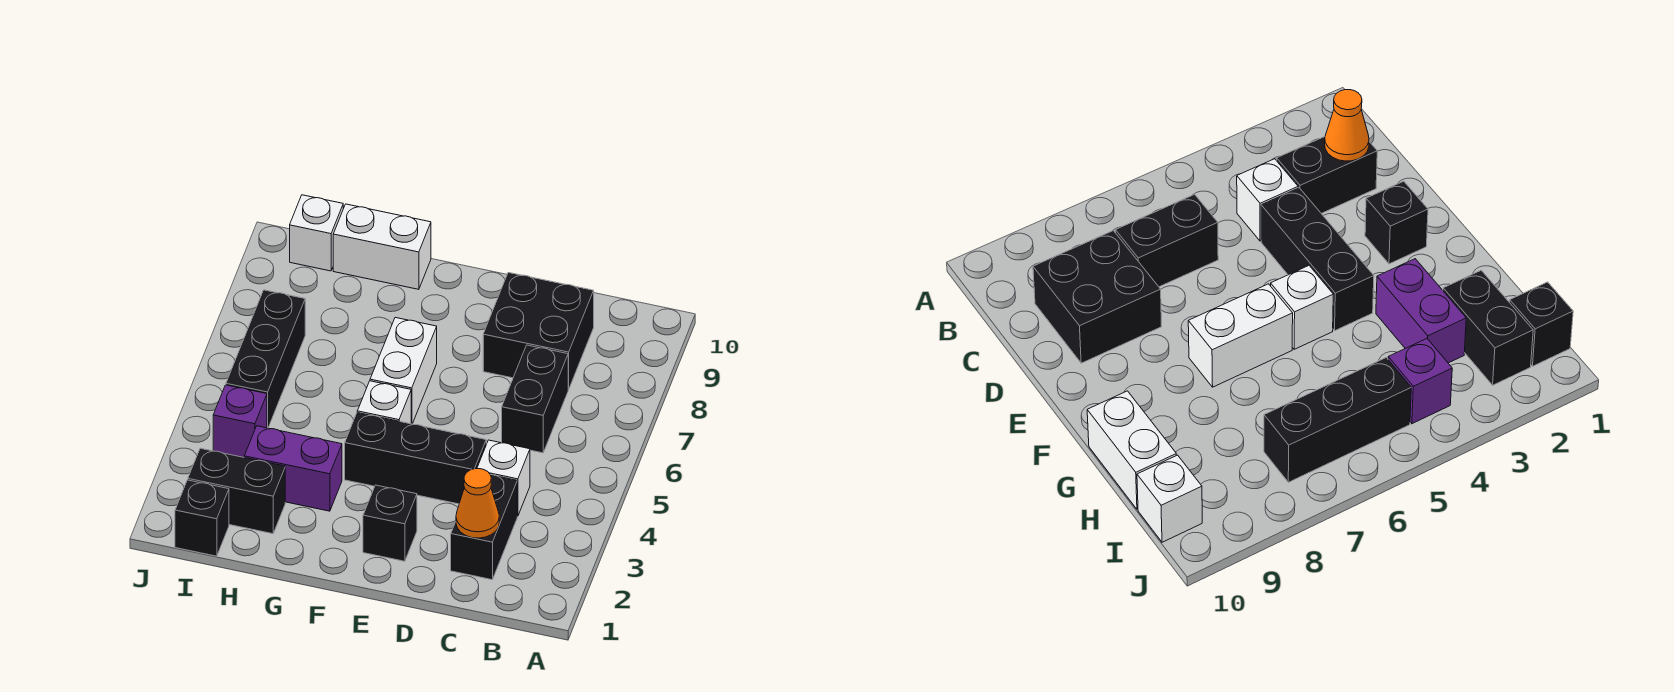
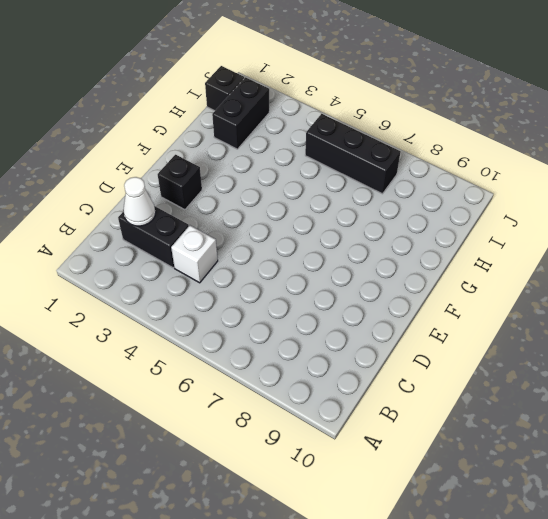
white 1x1 cone [123,177,156,226] -> orange 1x1 cone [456,469,499,538]
none -> black 1x2 brick [502,345,569,453]
none -> black 2x2 brick [483,273,594,389]
none -> black 1x3 brick [345,413,486,504]

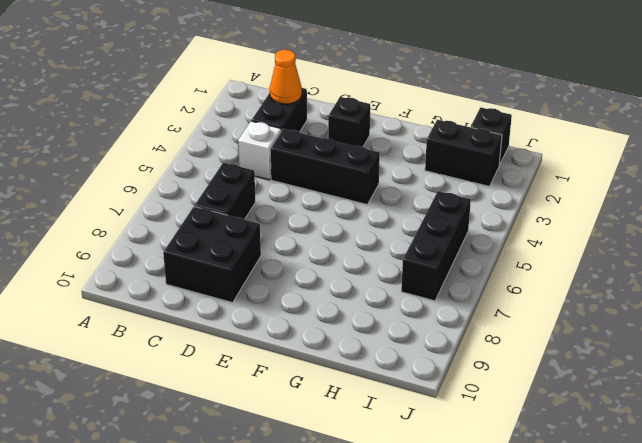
none -> white 1x1 brick [357,381,411,424]
none -> white 1x2 brick [370,318,437,424]
none -> purple 1x2 brick [244,426,342,511]

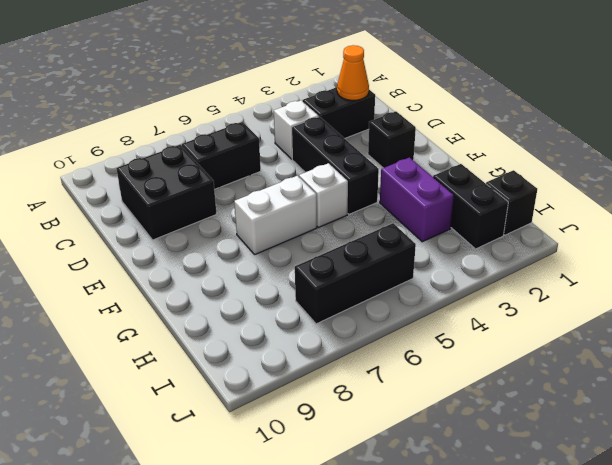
none -> white 1x2 brick [333,204,431,289]
none -> purple 1x1 brick [213,385,267,457]
none -> white 1x1 brick [290,195,343,271]

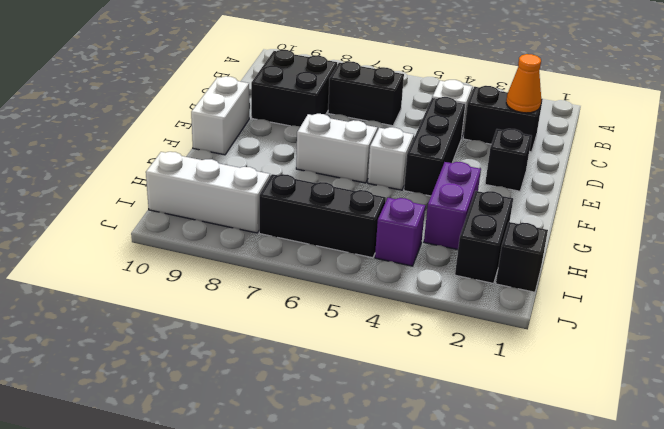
white 1x2 brick [191,76,249,155] -> white 1x2 brick moved to [333,204,431,289]
white 1x3 brick [146,152,270,233] -> white 1x1 brick [290,195,343,271]

